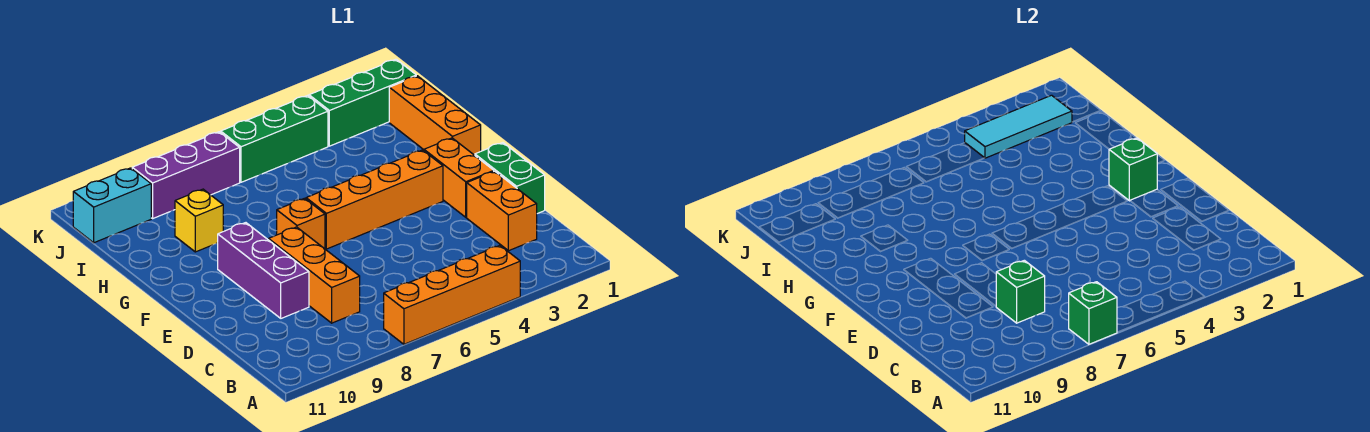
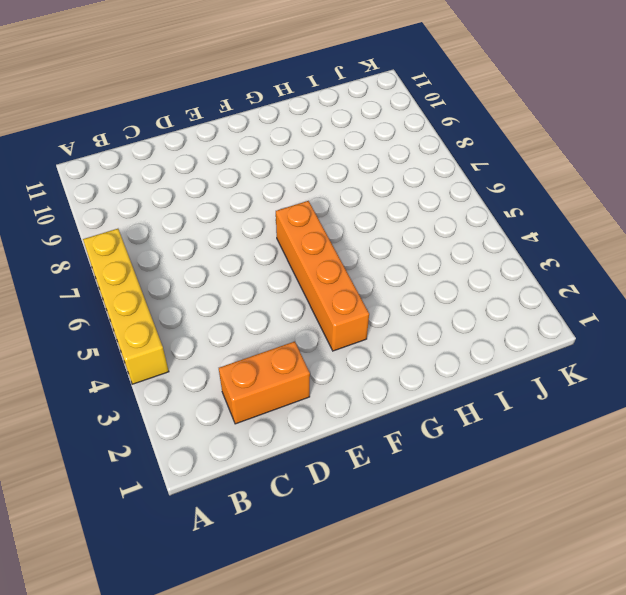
yellow 1x4 brick [83,229,169,384] -> orange 1x4 brick [384,245,520,344]
none -> orange 1x3 brick [269,227,360,323]
none -> green 1x2 brick [475,143,545,214]
none -> purple 1x3 brick [218,223,309,318]

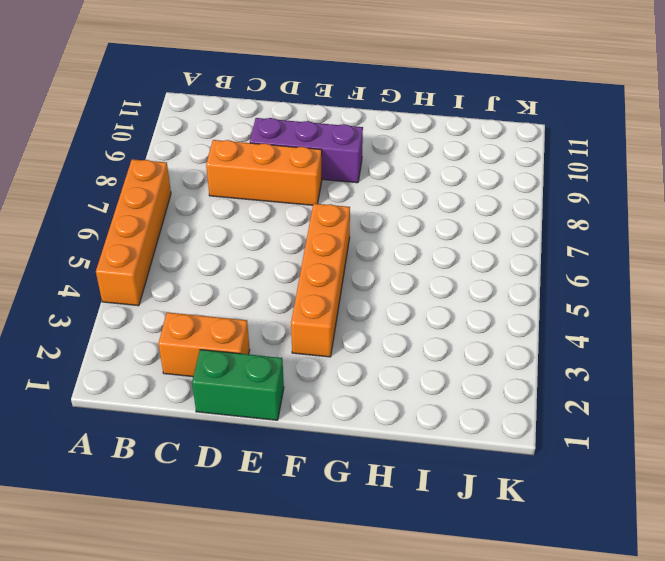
none -> orange 1x2 brick [424,138,494,217]
none -> orange 1x1 brick [277,198,325,249]
none -> orange 1x3 brick [389,76,481,155]

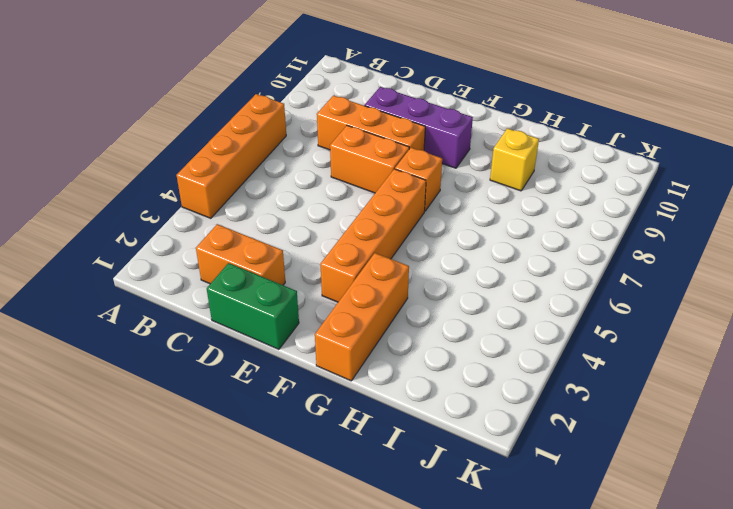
orange 1x2 brick [330,126,409,193] -> orange 1x2 brick moved to [424,138,494,217]
orange 1x3 brick [315,253,409,381] -> orange 1x3 brick turned to [389,76,481,155]
none -> green 1x3 brick [309,59,416,146]
none -> green 1x3 brick [221,95,328,182]
none -> purple 1x3 brick [132,132,240,218]

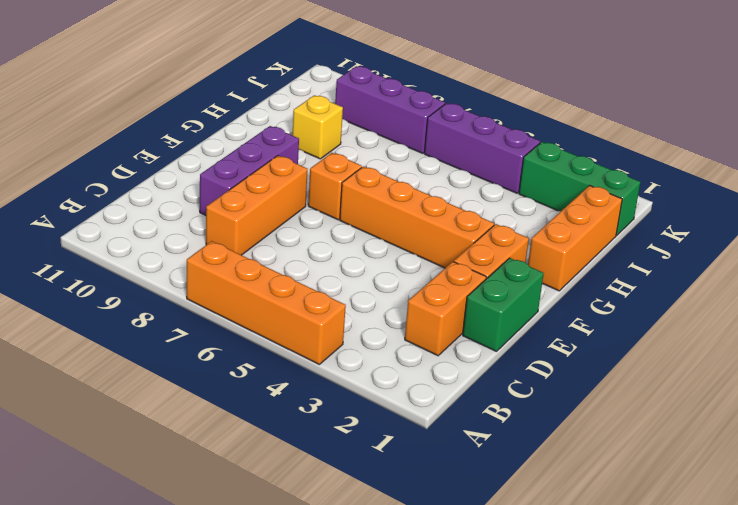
purple 1x3 brick [424,103,540,193] -> green 1x3 brick [221,95,328,182]
none -> cyan 1x2 brick [73,168,151,243]
none -> green 1x1 brick [1069,282,1117,344]
none -> green 1x1 brick [996,260,1045,323]

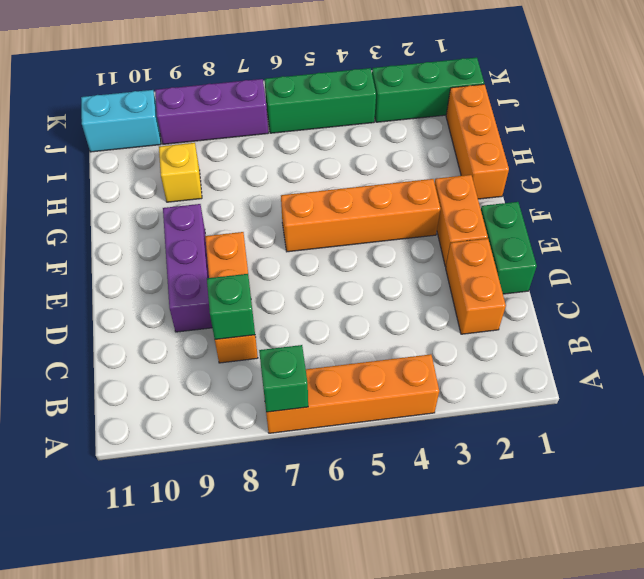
none -> orange 1x1 brick [277,198,325,249]
none -> green 1x1 brick [1109,138,1158,201]
none -> cyan 1x3 tile [965,95,1072,158]

